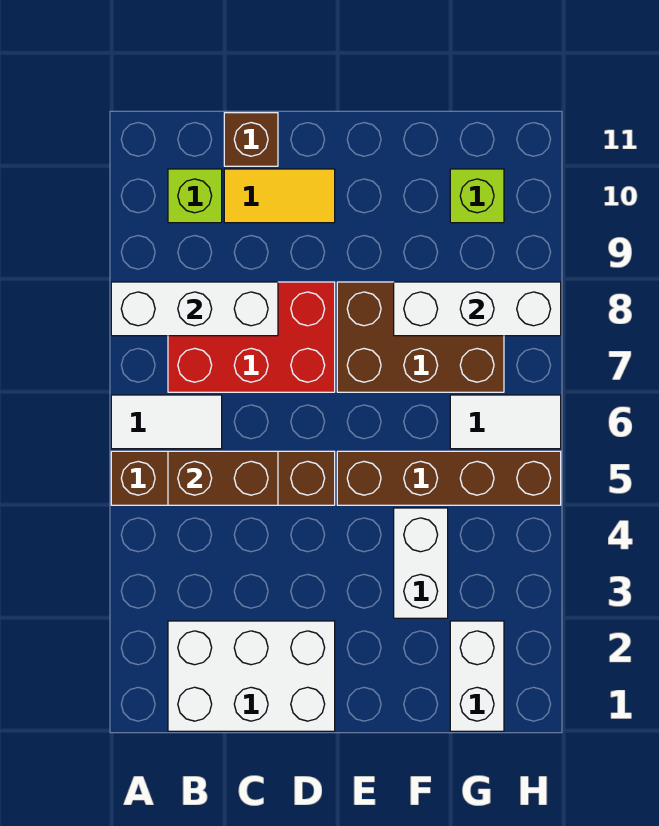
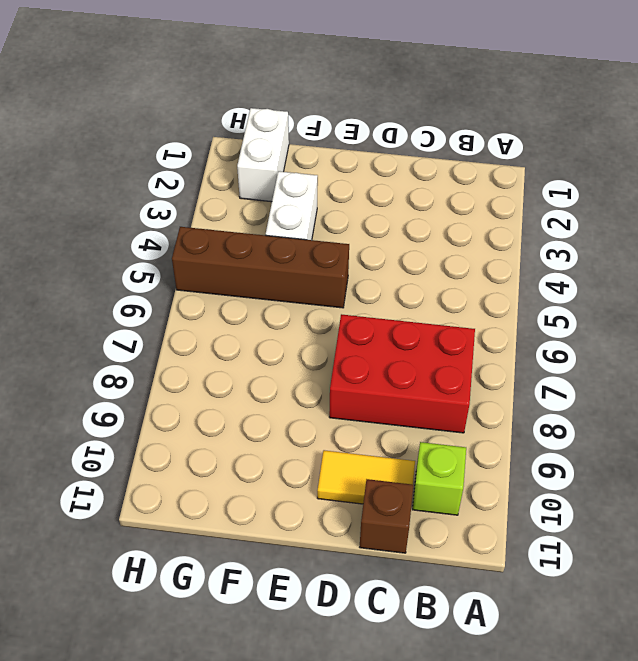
none -> brown 1x4 brick [111,451,335,505]
none -> white 1x2 tile [111,395,222,449]
none -> white 2x3 brick [168,621,335,731]

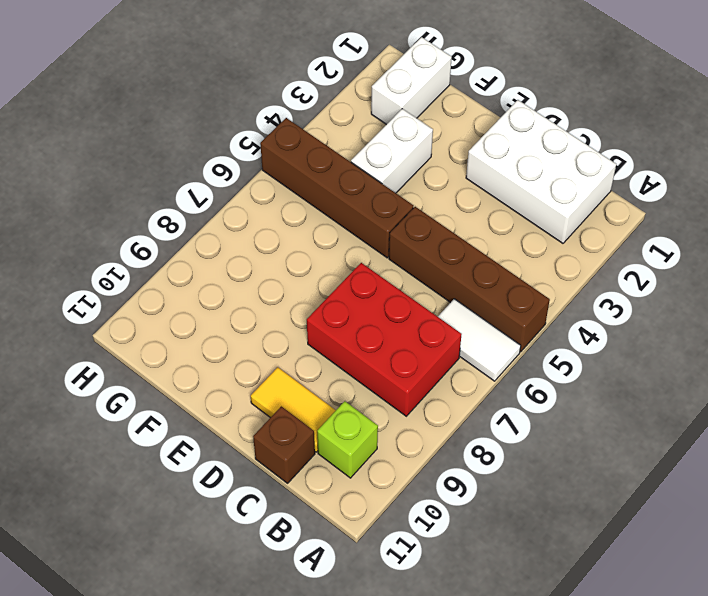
none -> brown 2x3 brick [337,282,504,392]
none -> white 1x2 tile [450,395,561,449]
none -> lime 1x1 brick [450,169,504,223]

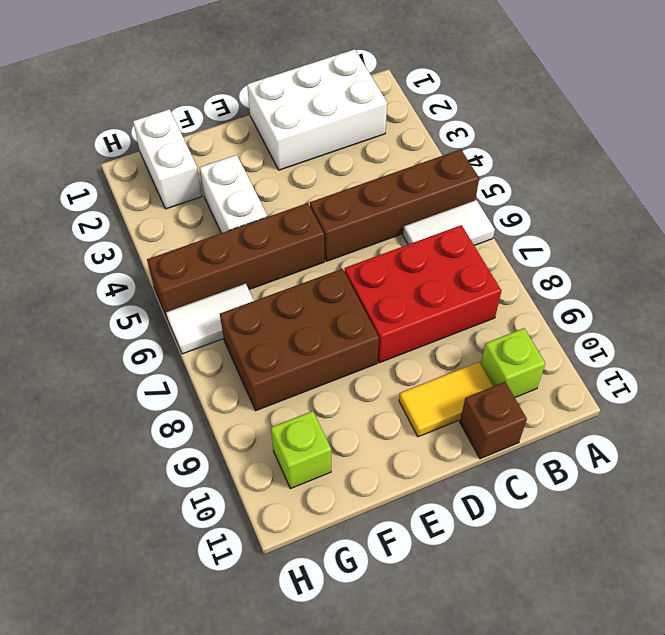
none -> white 1x3 brick [111,282,278,336]
none -> brown 1x2 brick [168,451,278,505]
none -> white 1x3 brick [394,282,561,336]

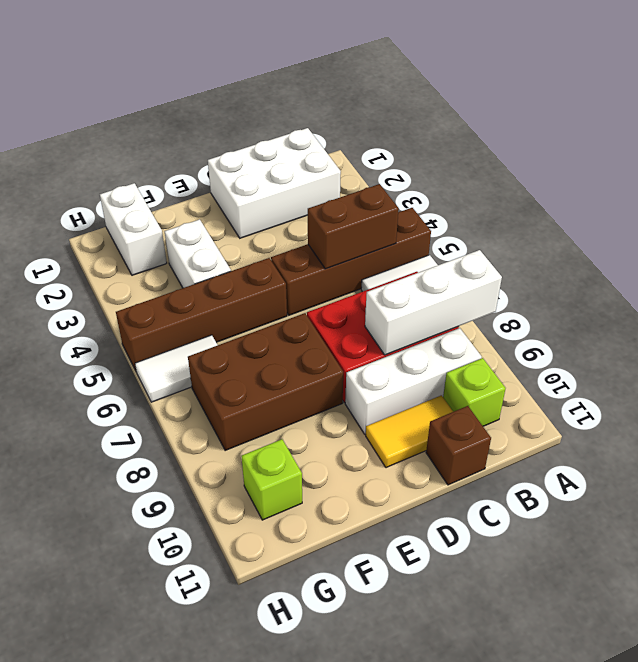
white 1x3 brick [345,328,482,434] -> white 1x3 brick moved to [394,282,561,336]

